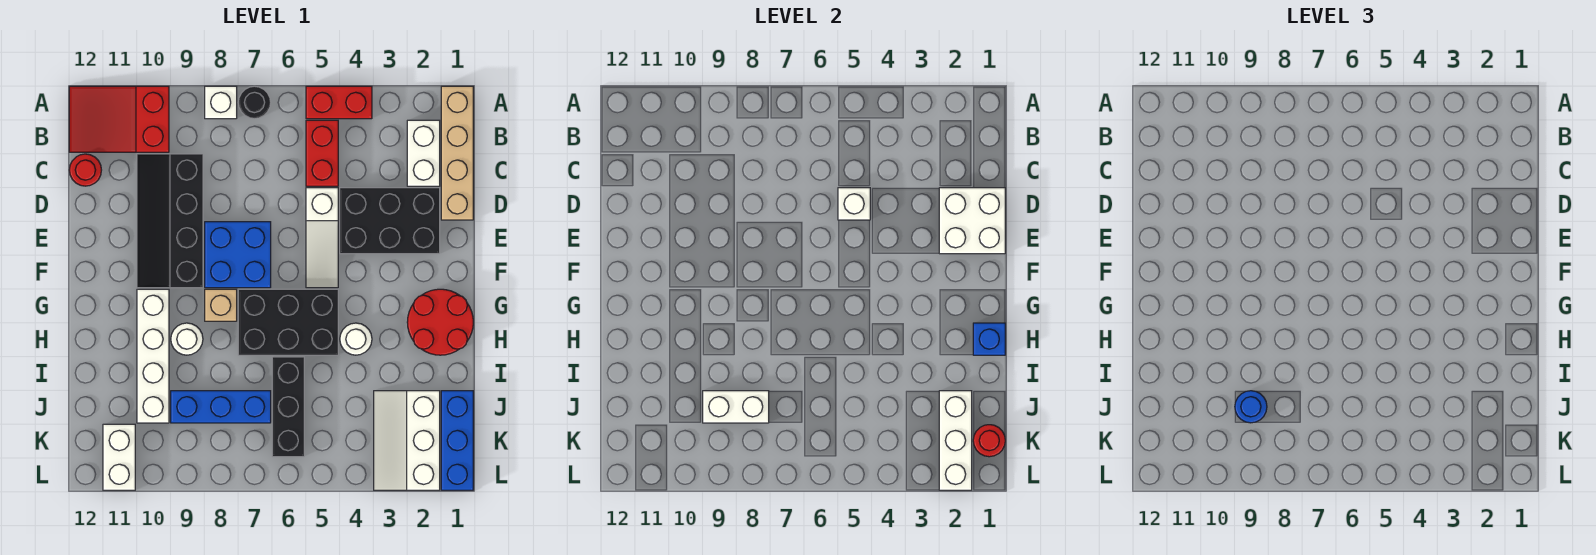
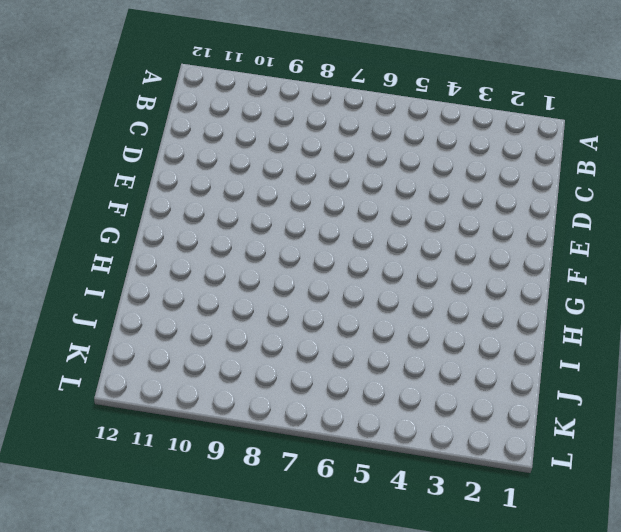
none -> tan 1x4 brick [441,86,473,220]
none -> red 1x2 brick [306,86,372,119]
none -> black 1x1 round brick [238,86,271,119]
none -> white 1x1 brick [205,86,237,119]

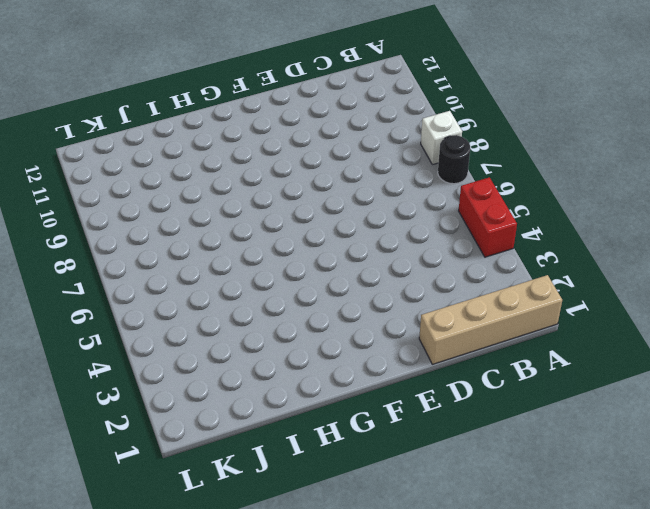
none -> red 2x3 slope [69,86,169,152]
none -> white 1x2 brick [407,120,440,186]
none -> red 1x2 brick [306,120,338,186]
none -> black 2x4 slope [137,154,203,288]

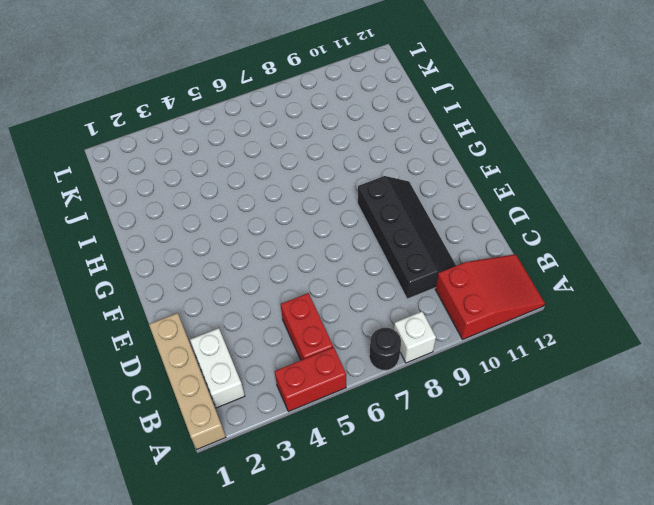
none -> red 1x1 round brick [69,154,101,186]
none -> black 2x3 brick [340,188,440,254]
none -> white 1x3 slope [306,188,338,288]
none -> blue 2x2 brick [205,222,271,288]

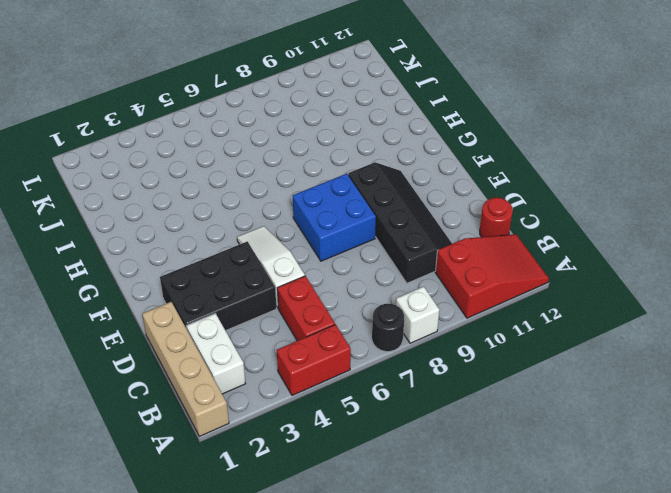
none -> red 2x2 round brick [407,289,473,355]
none -> black 2x3 brick [238,289,338,355]
none -> tan 1x1 brick [205,289,237,321]
none -> white 1x4 brick [137,289,169,423]

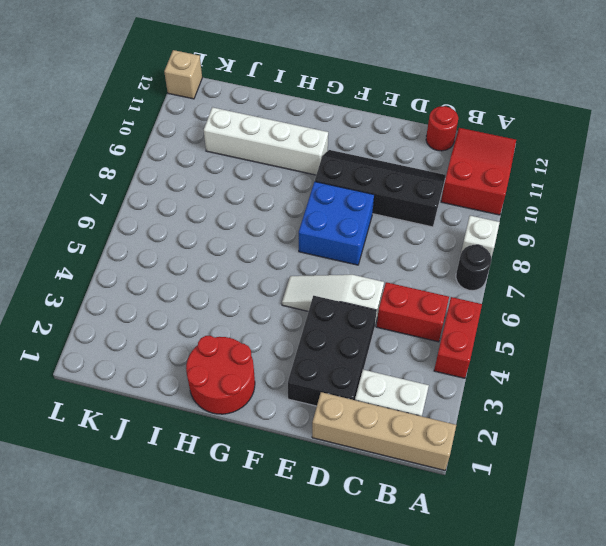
tan 1x1 brick [164,50,202,99] -> tan 1x1 brick moved to [205,289,237,321]
none -> black 2x3 brick [238,289,338,355]
none -> white 1x1 round brick [340,323,372,355]
none -> white 1x1 round brick [171,323,203,355]
none -> black 1x3 brick [272,357,304,457]

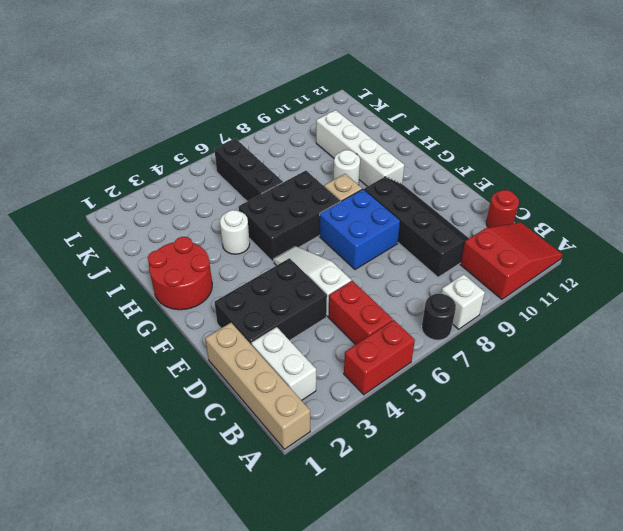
none -> blue 1x3 brick [441,391,473,490]
none -> white 2x3 slope [374,391,440,490]
none -> blue 1x3 brick [171,391,271,423]
none -> white 1x2 brick [103,424,135,490]

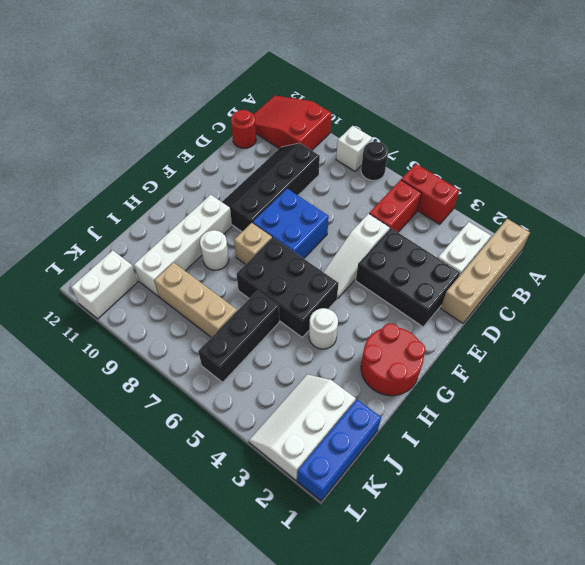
tan 1x3 brick [154,262,237,337] -> blue 1x3 brick [171,391,271,423]
none -> white 2x2 brick [939,188,1005,254]
none -> white 1x1 brick [838,188,870,220]
none -> blue 1x1 brick [973,323,1005,355]
none -> white 1x3 brick [939,391,972,490]

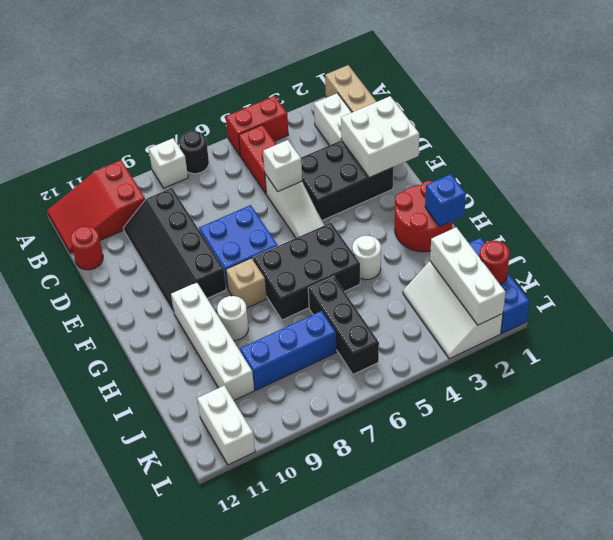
none -> white 1x2 brick [703,391,769,423]
none -> blue 1x1 round brick [1235,391,1267,423]

